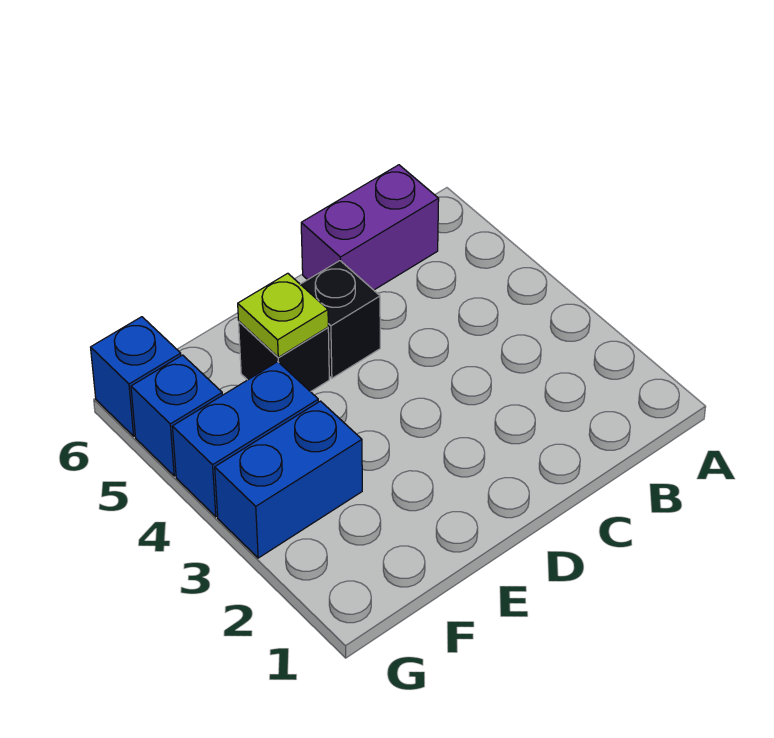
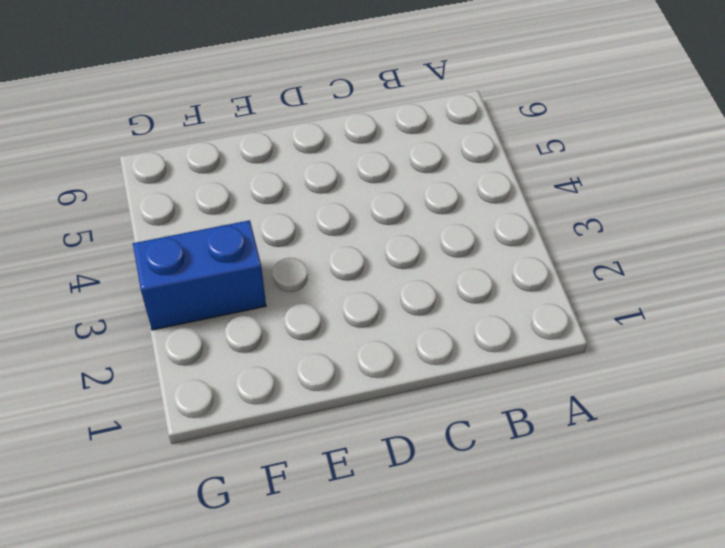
none -> purple 1x2 brick [301,165,439,290]
none -> black 1x1 brick [300,261,380,378]

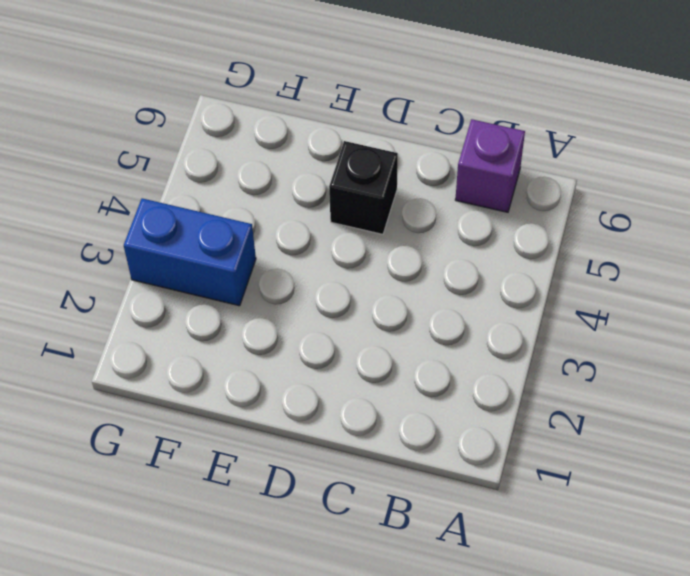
purple 1x1 brick [455,119,525,212] -> purple 1x2 brick [301,165,439,290]
none -> black 1x1 brick [239,322,329,392]
none -> blue 1x2 brick [172,362,318,517]

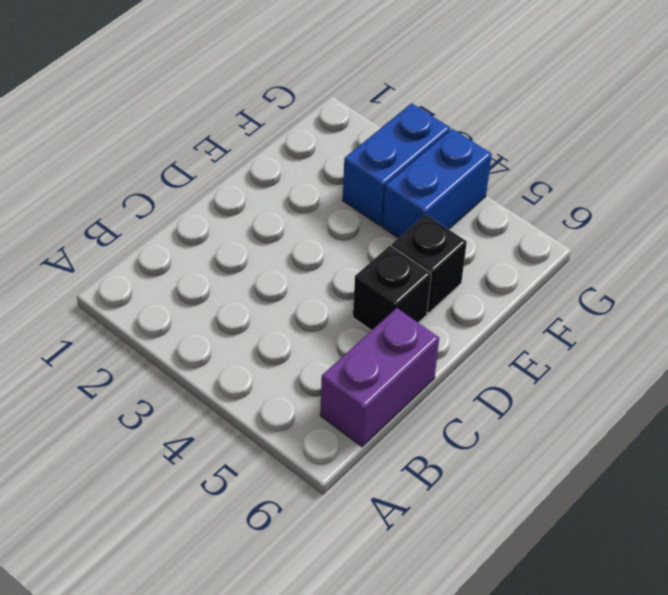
none -> blue 1x1 brick [131,355,222,476]
none -> blue 1x1 brick [91,317,181,436]

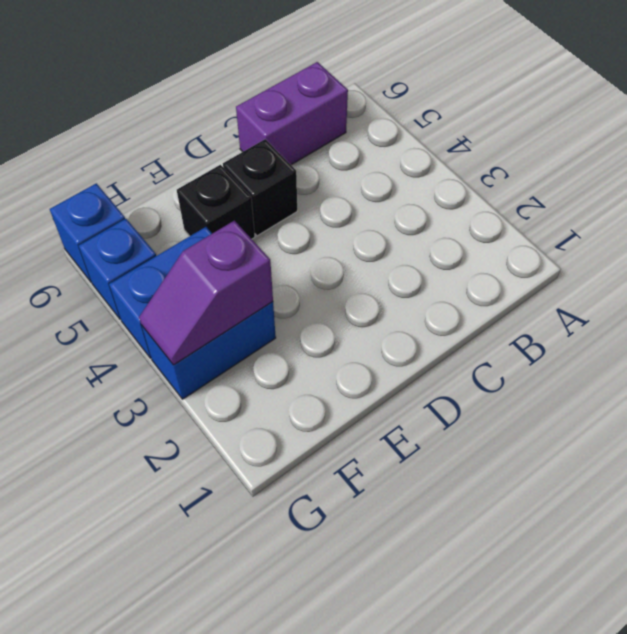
purple 1x2 slope [139,221,273,365] -> none
none -> lime 1x1 plate [238,273,328,357]

